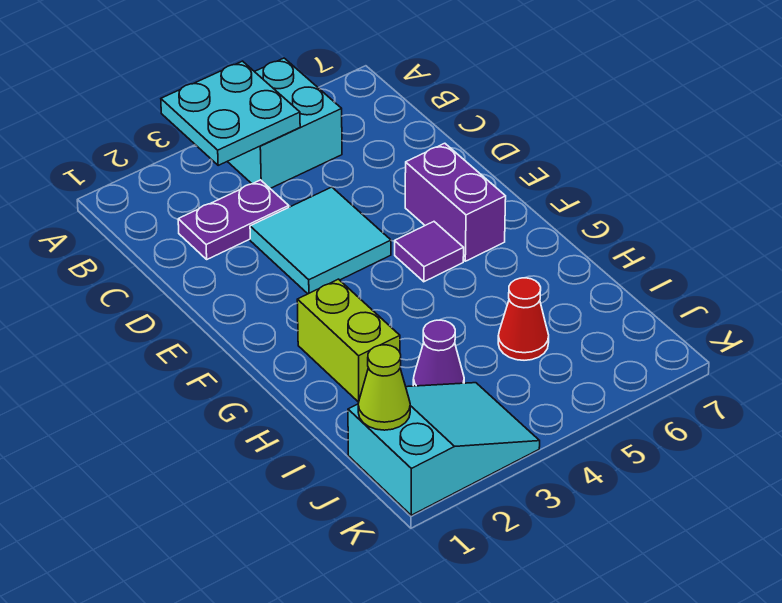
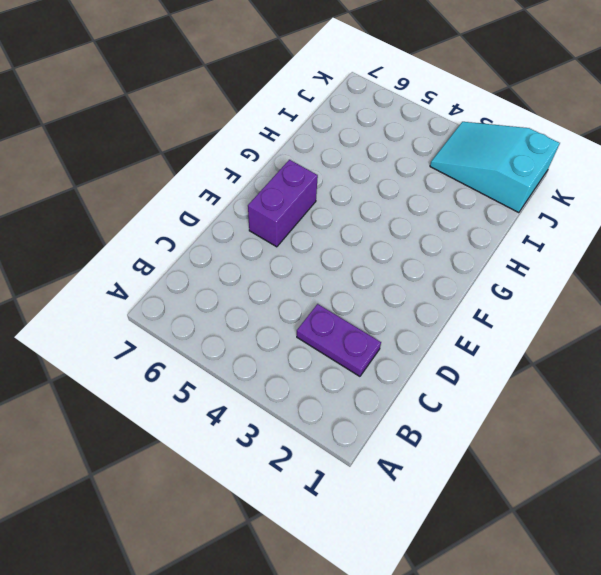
none -> cyan 2x2 brick [227,58,342,188]
none -> cyan 2x2 tile [250,187,391,294]

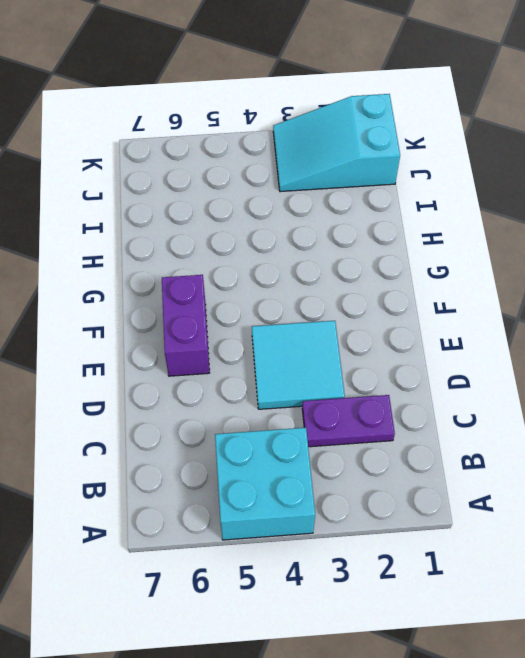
none -> purple 1x1 tile [395,222,464,282]
none -> lime 1x2 brick [297,279,400,402]

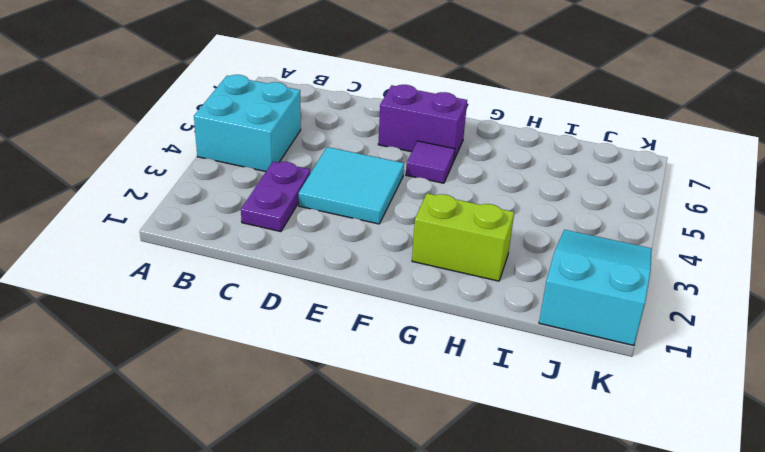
none -> purple 1x1 cone [413,320,464,386]
none -> red 1x1 cone [498,278,549,360]

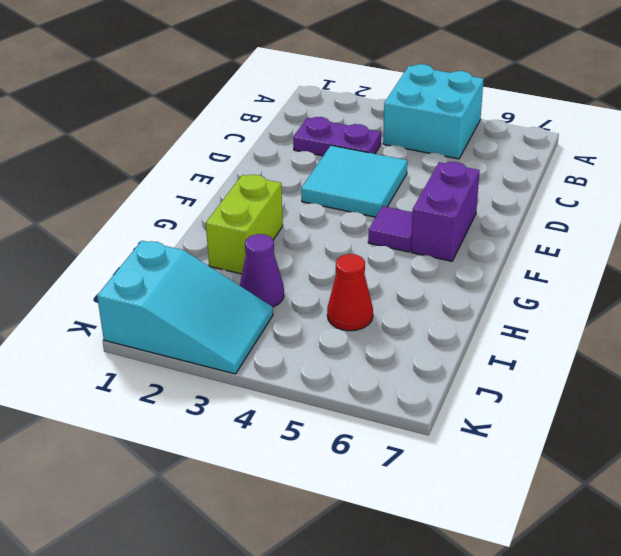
none -> cyan 2x2 plate [161,61,300,165]
none -> lime 1x1 cone [358,345,410,430]

